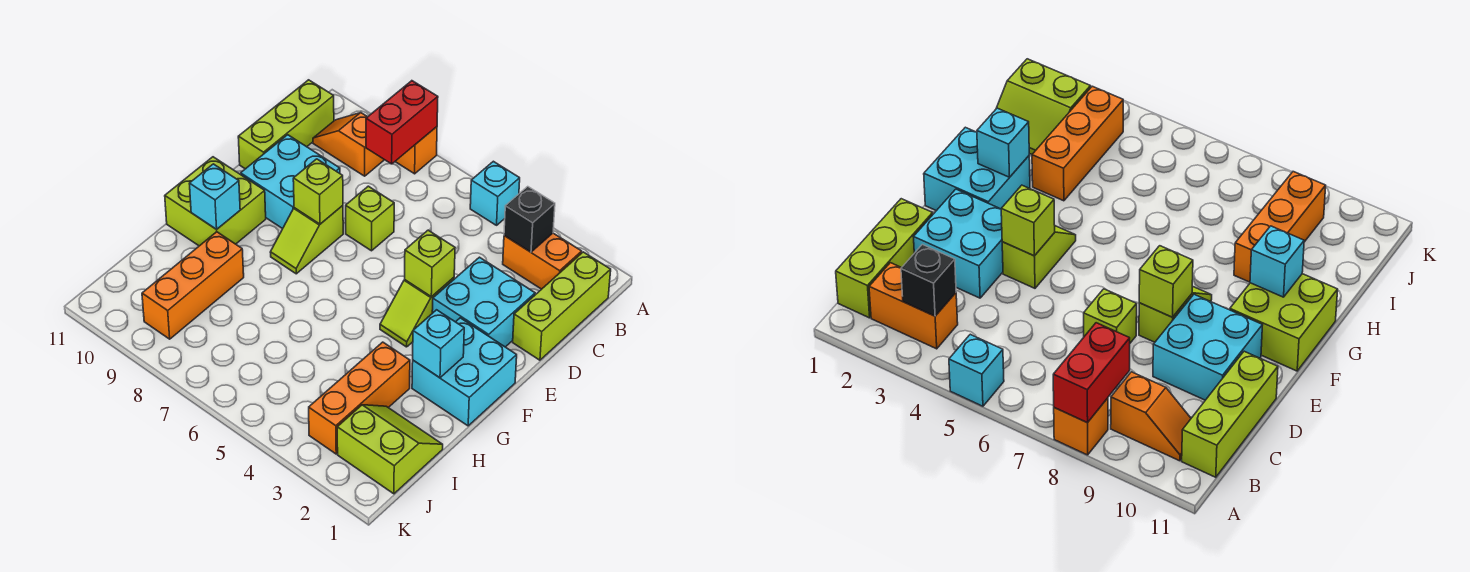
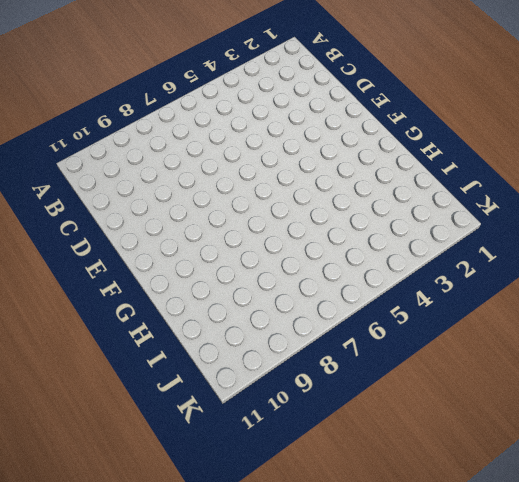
none -> cyan 1x1 brick [470,161,520,225]
none -> orange 1x1 brick [395,127,437,174]
none -> lime 1x3 brick [513,252,611,360]

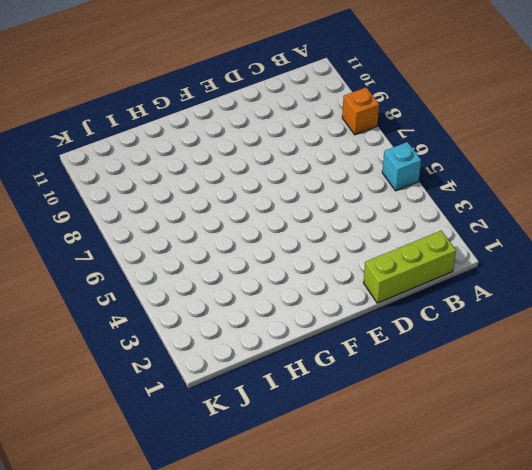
none -> orange 1x2 brick [503,233,582,289]
none -> orange 1x2 slope [313,113,384,176]
none -> lime 1x3 brick [238,80,334,169]

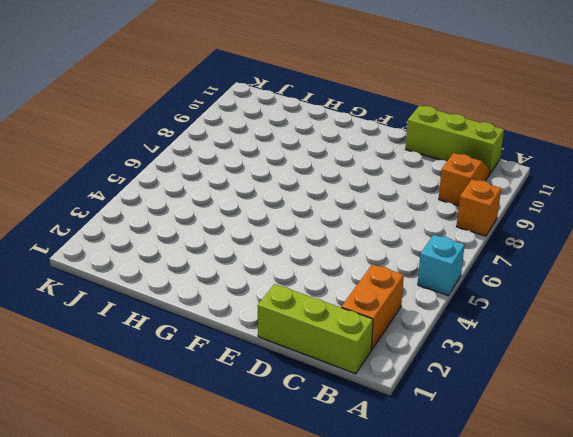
none -> cyan 2x2 brick [432,257,535,347]
none -> lime 1x1 brick [346,186,394,251]
none -> cyan 2x2 brick [241,135,340,229]

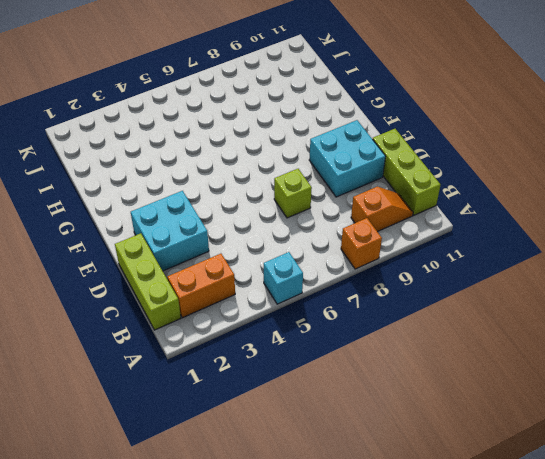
none -> lime 1x2 slope [380,278,454,347]
none -> lime 1x2 slope [270,206,343,274]
none -> cyan 2x2 brick [412,318,517,426]

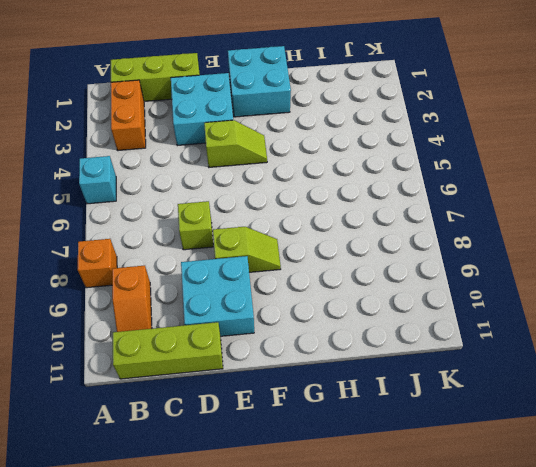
none -> lime 2x2 brick [165,157,266,246]
none -> orange 1x3 brick [309,342,410,454]
none -> orange 1x3 brick [142,232,244,339]

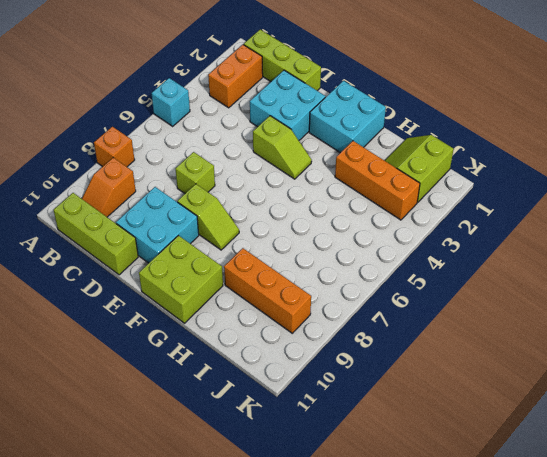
none -> red 1x2 brick [366,81,438,164]
none -> black 1x1 brick [504,187,555,252]
none -> lime 1x1 brick [405,230,455,297]

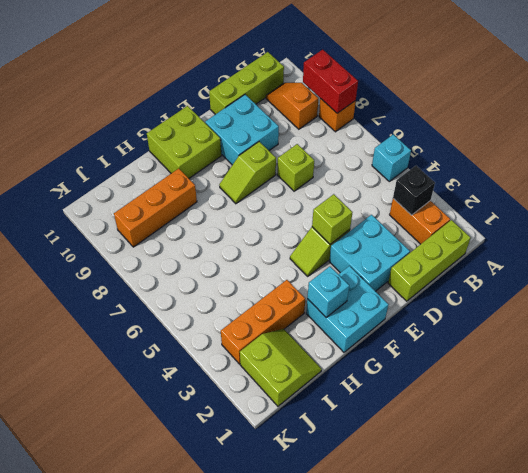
red 1x2 brick [303,50,358,113] -> red 1x2 brick turned to [366,81,438,164]
none -> lime 1x1 brick [293,159,343,224]
none -> cyan 1x1 brick [189,164,240,229]

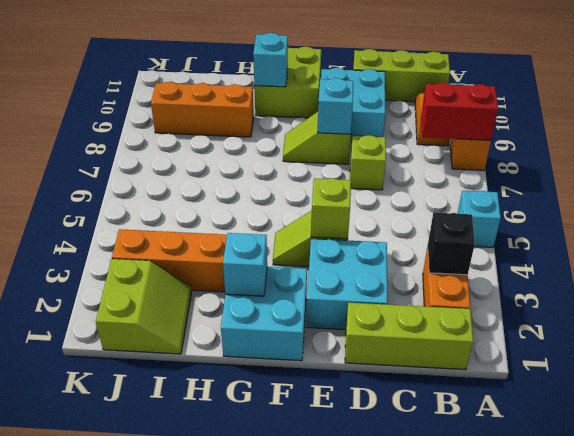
cyan 1x1 brick [318,78,353,134] -> lime 1x1 brick [293,159,343,224]

